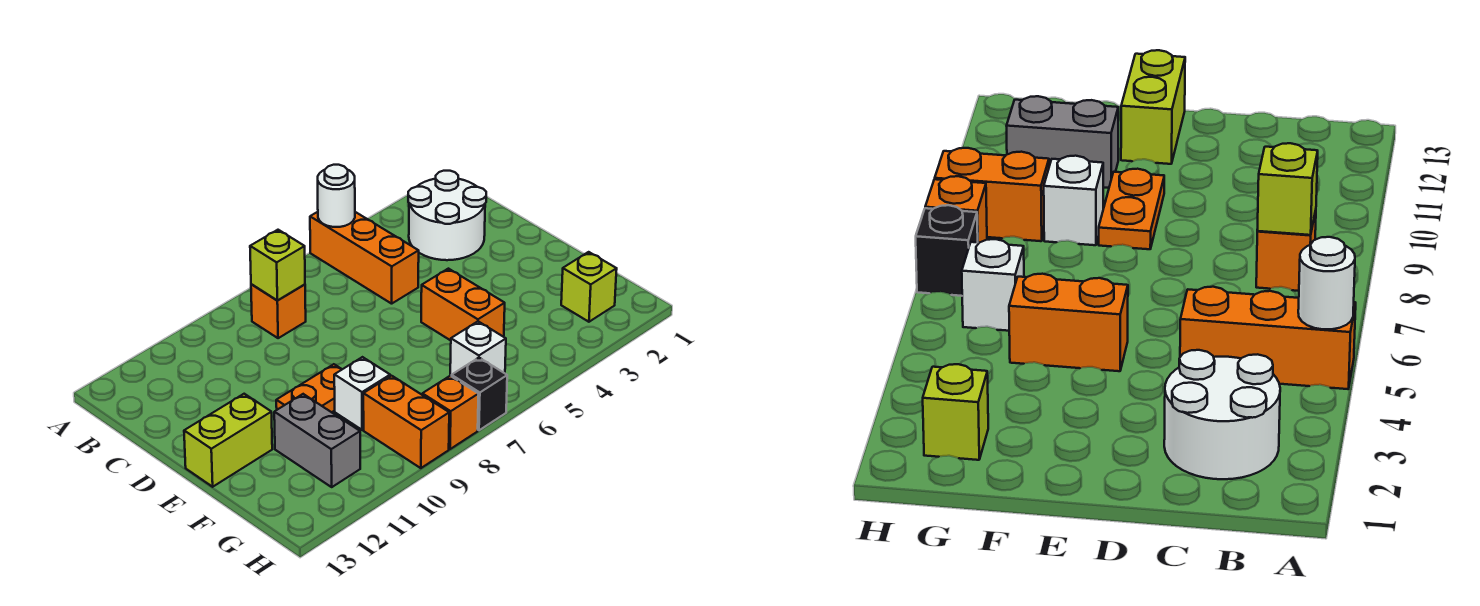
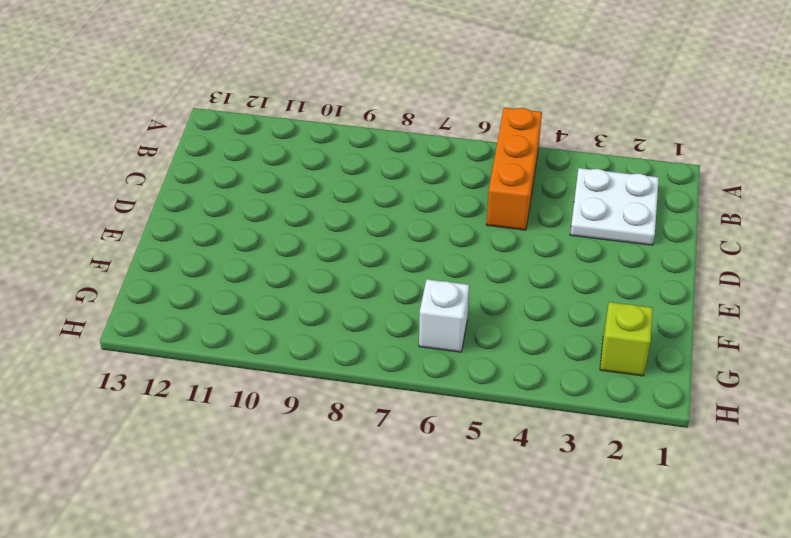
white 2x2 plate [570,168,659,245] -> white 2x2 round brick [408,171,486,260]
none -> orange 1x1 brick [251,284,306,338]
none -> orange 1x2 brick [421,269,505,340]
none -> orange 1x2 plate [276,364,342,412]

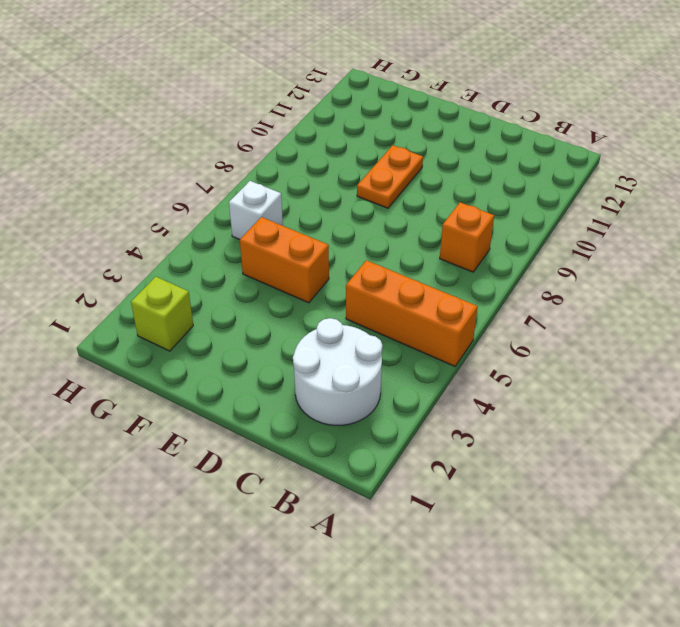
none -> lime 1x2 brick [184,394,272,487]
none -> white 1x1 brick [334,357,390,430]
none -> grey 1x2 brick [274,394,360,487]

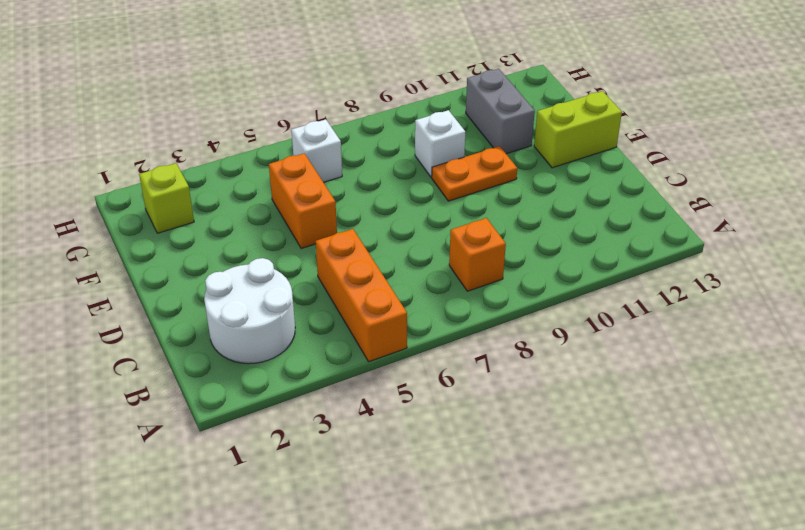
none -> orange 1x2 brick [363,376,449,468]
none -> black 1x1 brick [452,358,507,430]
none -> orange 1x1 brick [422,376,479,449]

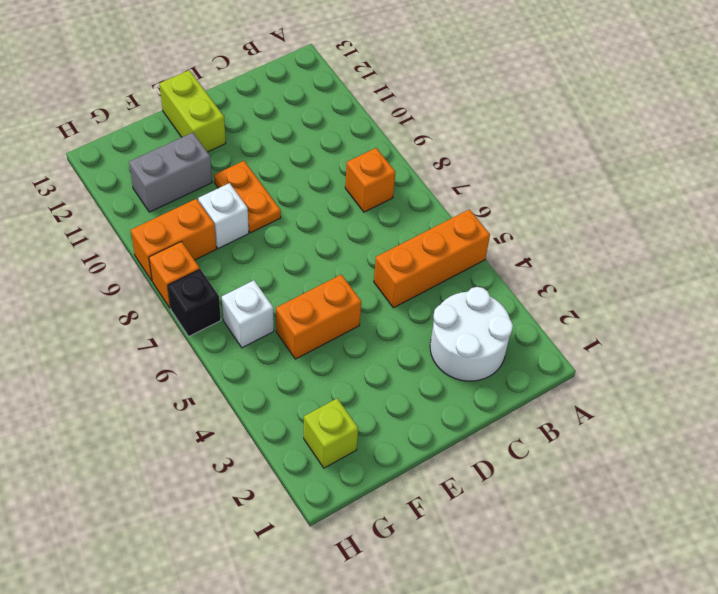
none -> white 1x1 round brick [318,165,355,227]
none -> lime 1x1 brick [250,230,305,301]

